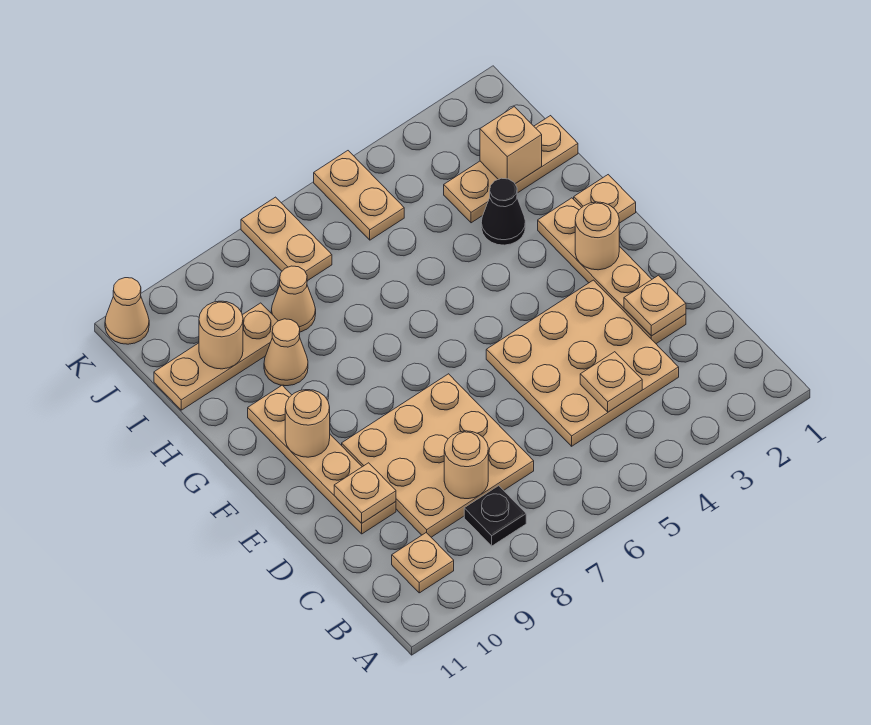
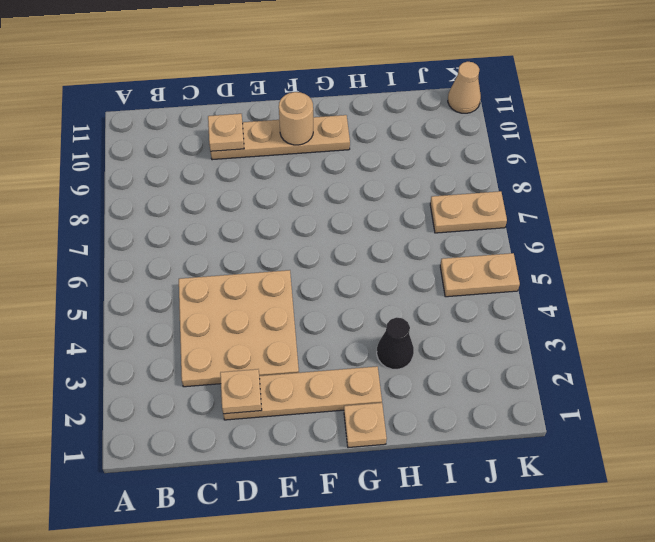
none -> black 1x1 plate [464,486,526,546]
none -> tan 1x1 plate [392,533,454,593]
none -> tan 3x3 plate [342,374,534,537]

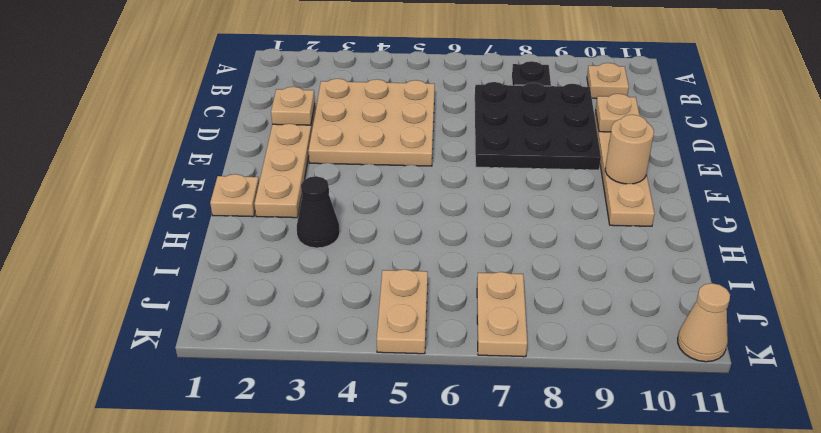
black 3x3 plate [475,82,601,170] -> tan 3x3 plate [342,374,534,537]
none -> tan 1x1 cone [264,319,308,386]
none -> tan 1x3 plate [444,116,578,223]
none -> tan 1x1 cone [271,266,316,332]

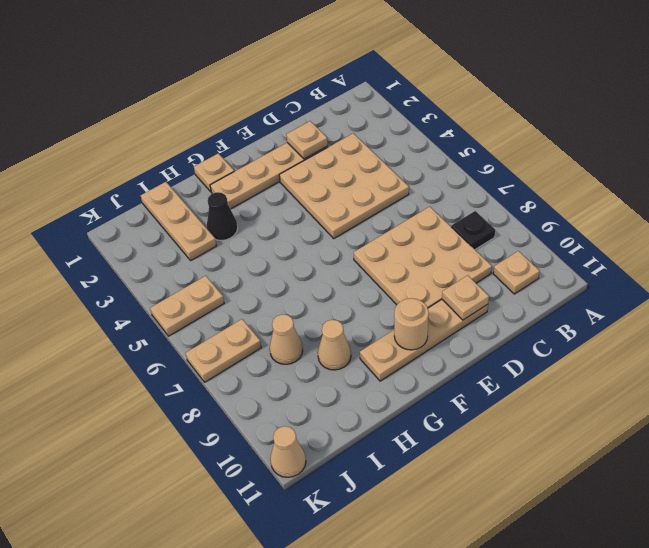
none -> tan 1x3 plate [154,303,278,410]
none -> tan 1x1 plate [580,352,642,412]
none -> tan 1x1 round brick [444,431,488,499]

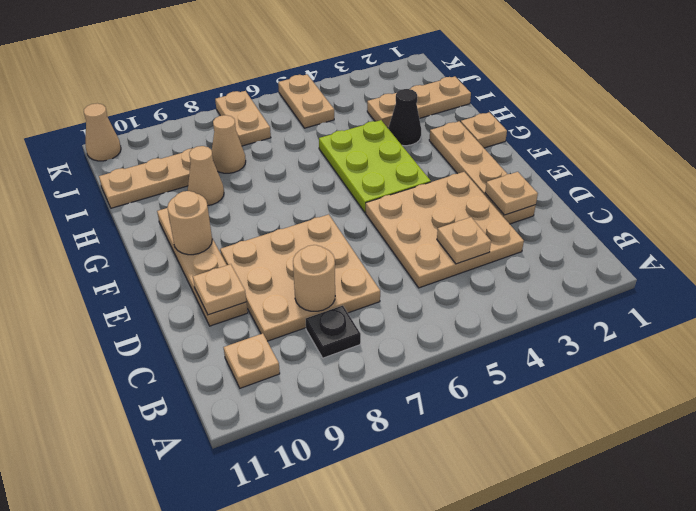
lime 2x3 plate [319,120,431,212] -> none
none -> tan 1x1 round brick [575,202,619,270]
none -> tan 1x1 brick [480,107,542,184]
none -> tan 1x1 round brick [199,301,243,369]

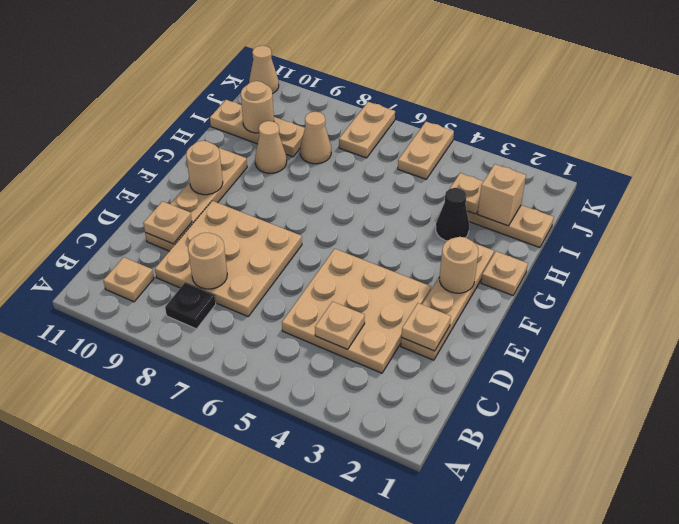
tan 1x1 plate [450,173,484,214] -> none

